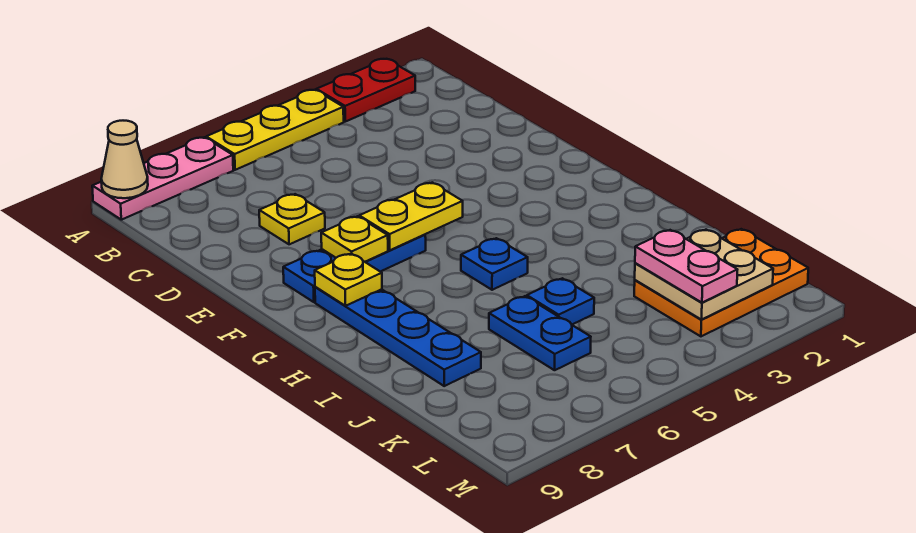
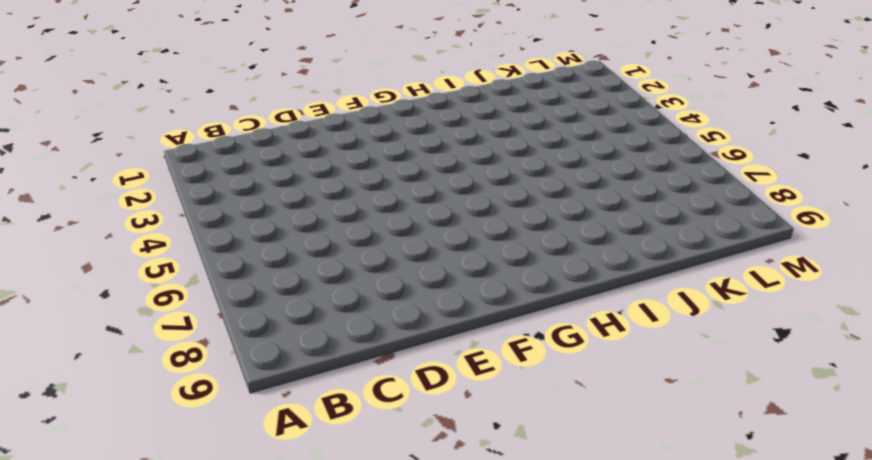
none -> red 1x2 plate [316,59,415,122]
none -> yellow 1x3 plate [206,90,344,170]
none -> pink 1x3 plate [92,137,233,220]

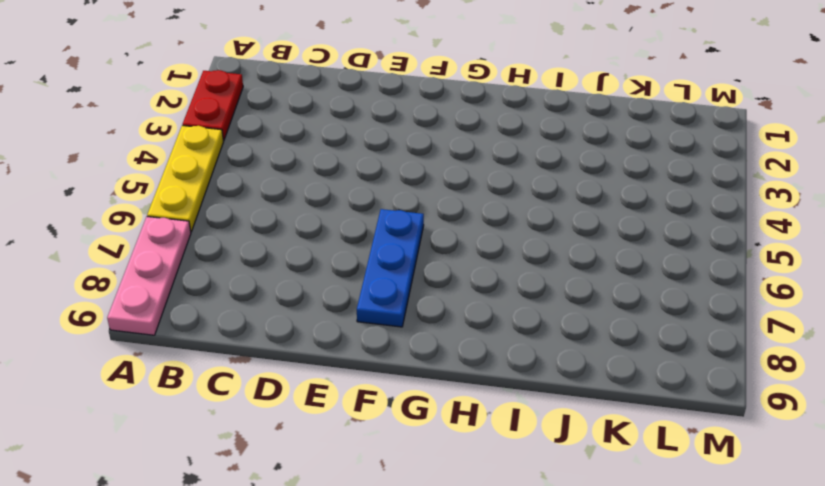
none -> yellow 1x1 plate [259,194,325,244]
none -> blue 1x4 plate [315,287,481,386]
none -> blue 1x1 plate [461,238,528,290]

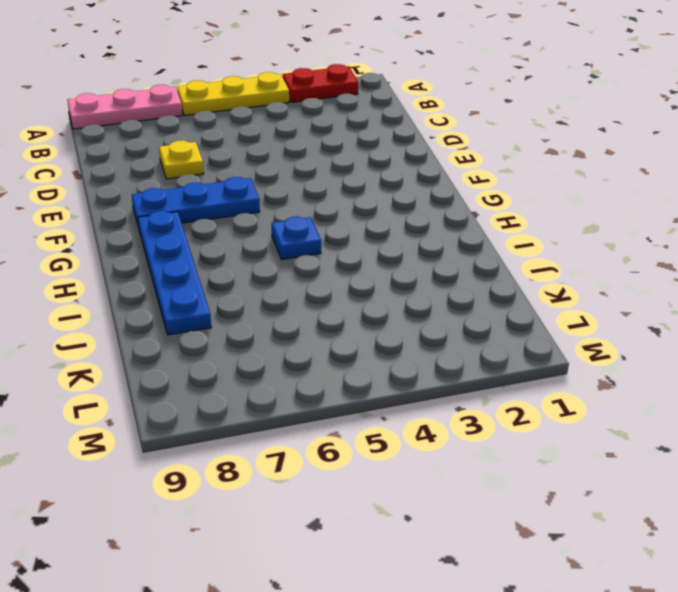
none -> blue 1x1 plate [527,278,594,324]
none -> blue 1x2 plate [489,296,591,370]
none -> orange 2x3 plate [634,229,808,336]

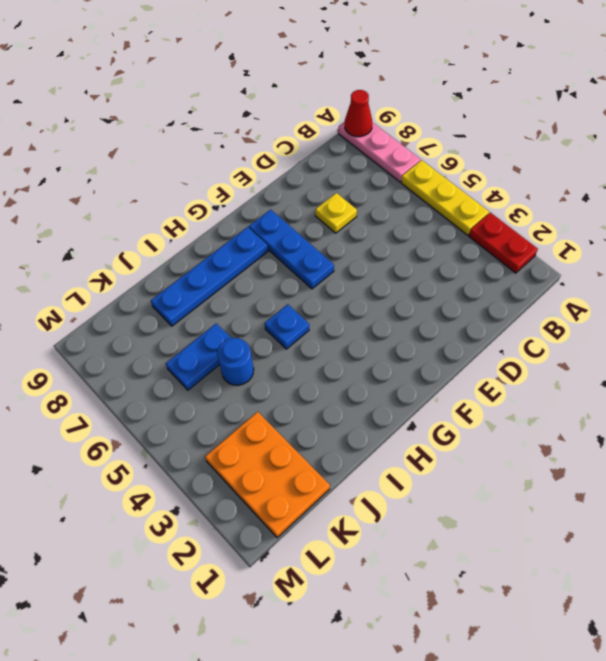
red 1x1 cone [345,90,372,137] -> tan 1x1 cone [101,121,148,198]
blue 1x1 round brick [217,338,254,385] -> blue 1x1 plate [527,278,594,324]
none -> yellow 1x2 plate [359,183,463,250]
none -> yellow 1x1 plate [321,216,388,262]
none -> yellow 1x1 plate [315,253,382,306]

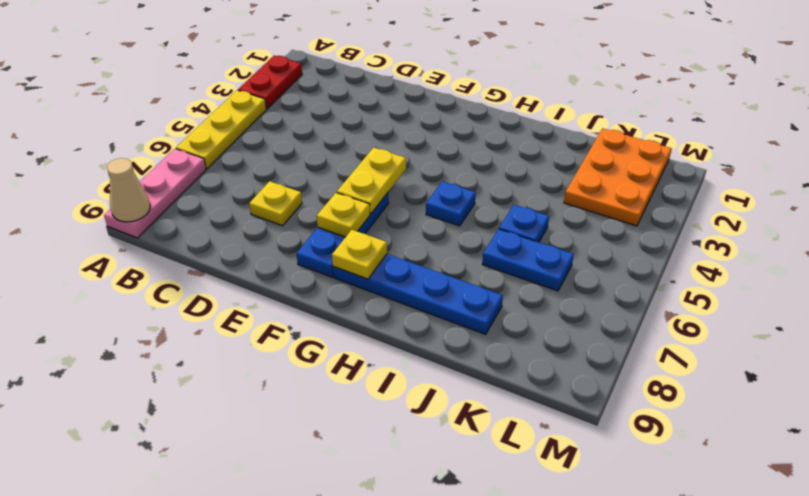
none -> tan 2x2 plate [635,230,773,320]
none -> pink 1x2 plate [635,230,738,303]

